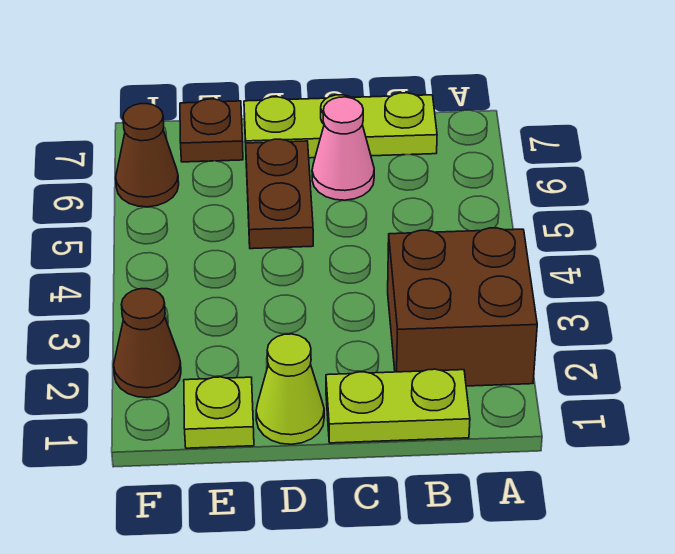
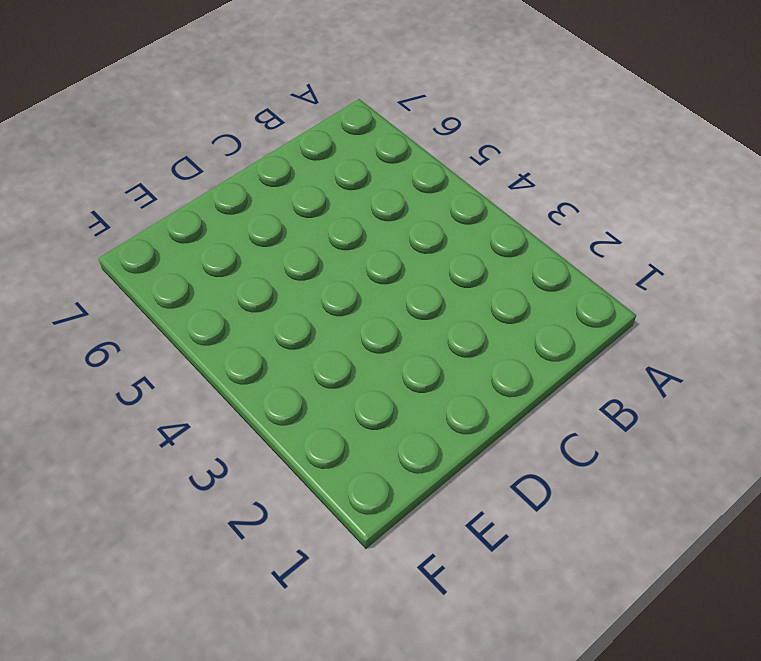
none -> brown 2x2 brick [388,228,537,386]
none -> lime 1x2 plate [326,369,470,443]

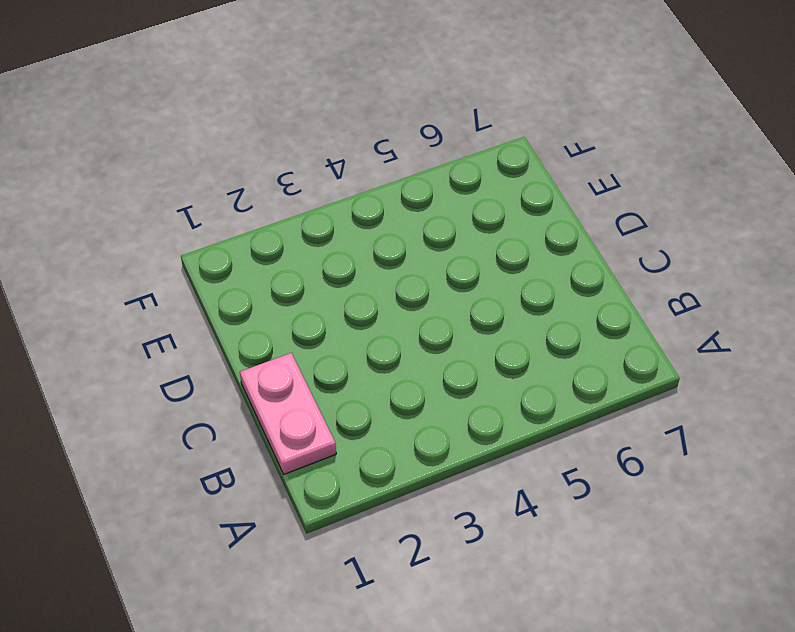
pink 1x2 plate [240,353,336,474] -> lime 1x2 plate [326,369,470,443]
none -> brown 2x2 brick [388,228,537,386]
none -> lime 1x3 plate [244,93,437,158]

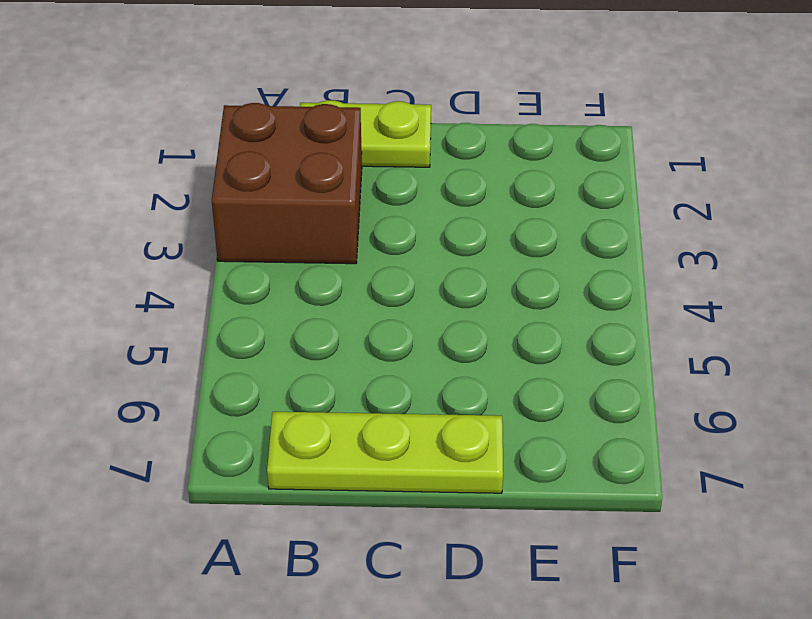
none -> pink 1x1 cone [312,97,374,200]
none -> lime 1x1 cone [256,334,324,444]

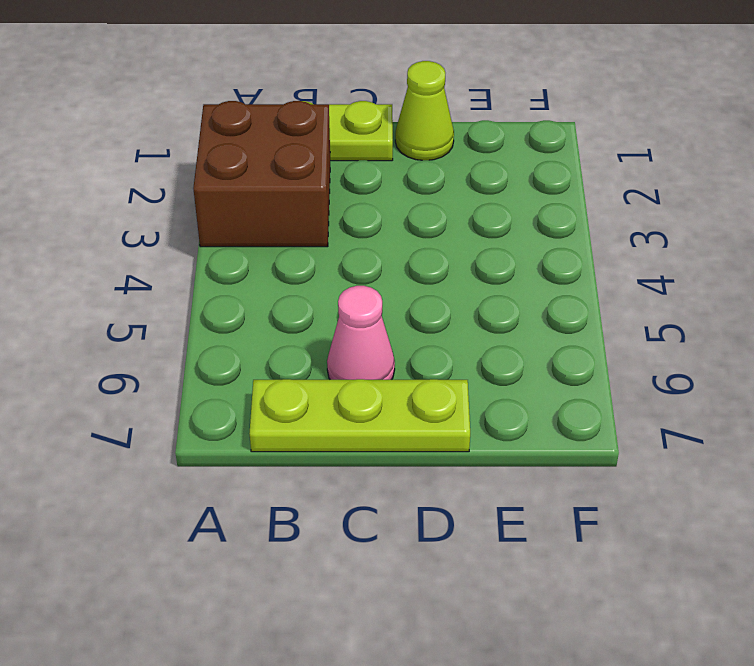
none -> brown 1x2 plate [246,139,313,249]
none -> lime 1x1 plate [184,377,254,448]

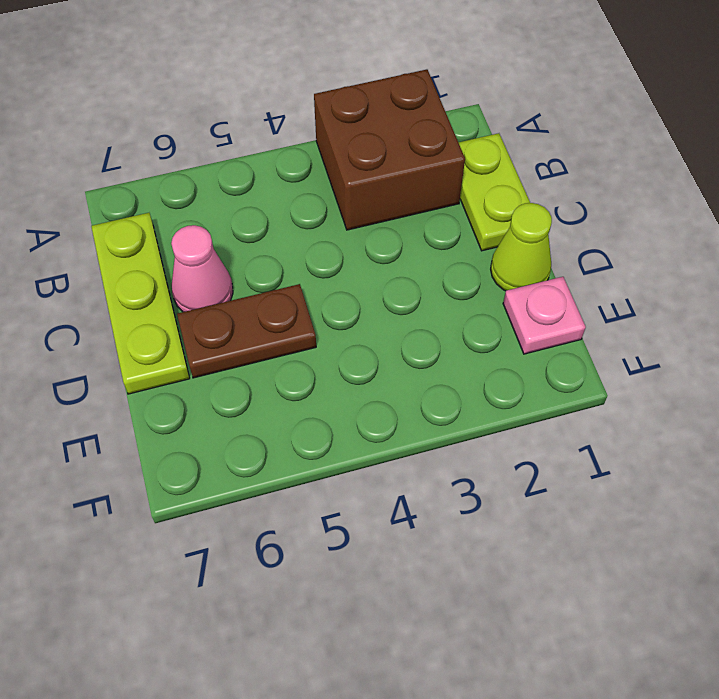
pink 1x1 plate [503,277,586,354] -> lime 1x1 plate [184,377,254,448]
none -> brown 1x1 plate [180,99,243,162]
none -> brown 1x1 cone [114,289,181,398]

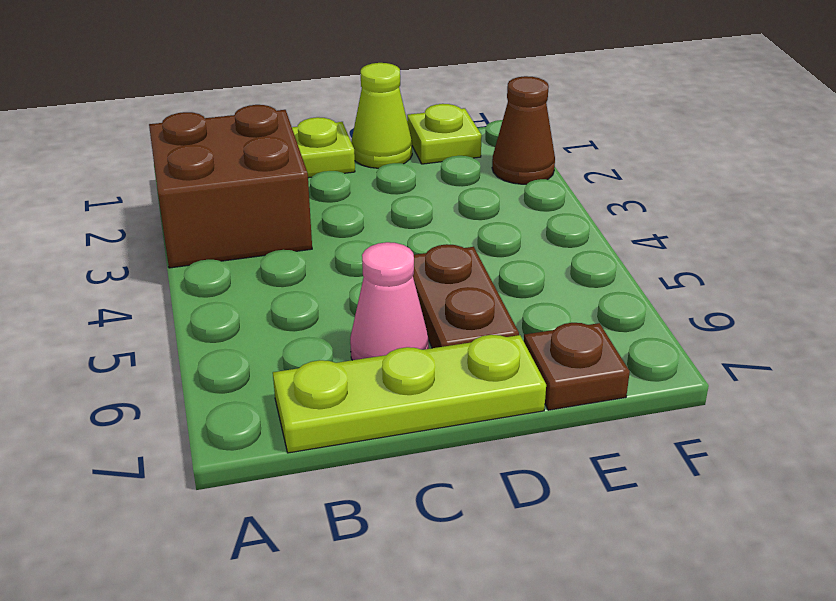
none -> brown 1x1 cone [116,104,179,207]

